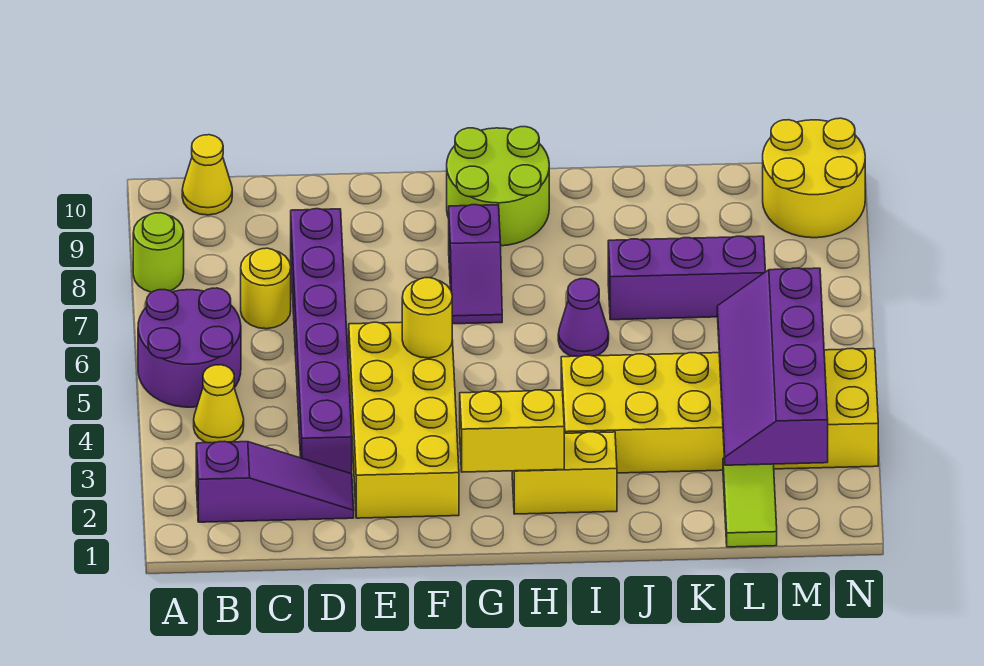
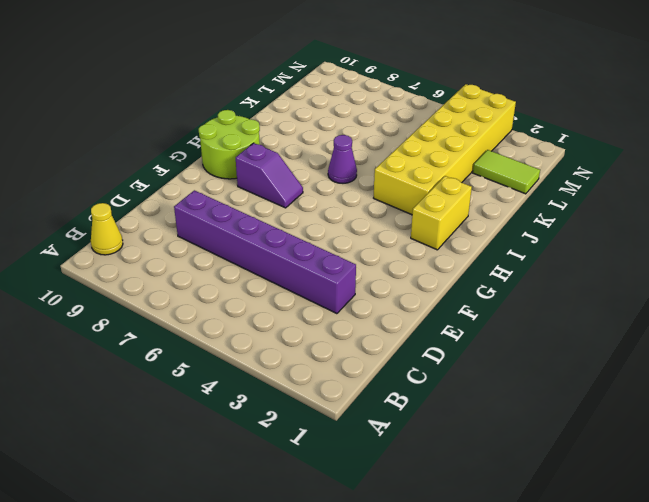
none -> purple 2x2 round brick [138,288,241,407]
none -> lime 1x1 round brick [133,213,184,292]
none -> purple 1x3 slope [196,441,354,522]

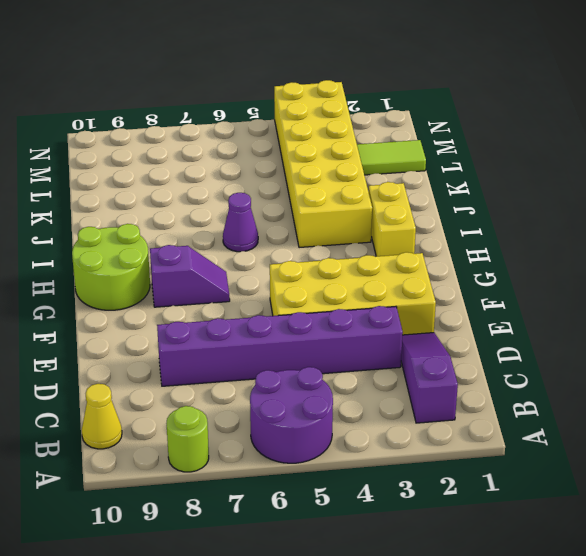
none -> yellow 1x1 cone [194,365,244,443]
none -> yellow 1x1 round brick [241,248,291,329]
none -> purple 1x3 brick [608,236,766,320]

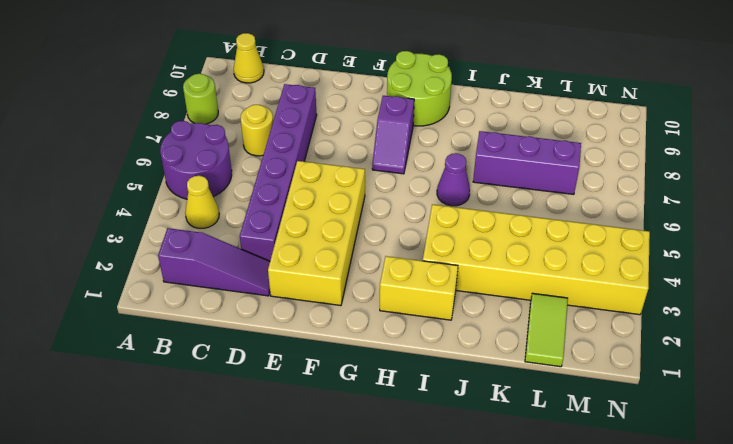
none -> yellow 2x2 round brick [763,118,865,238]
none -> yellow 1x1 round brick [402,278,452,358]
none -> yellow 1x2 brick [460,390,564,472]

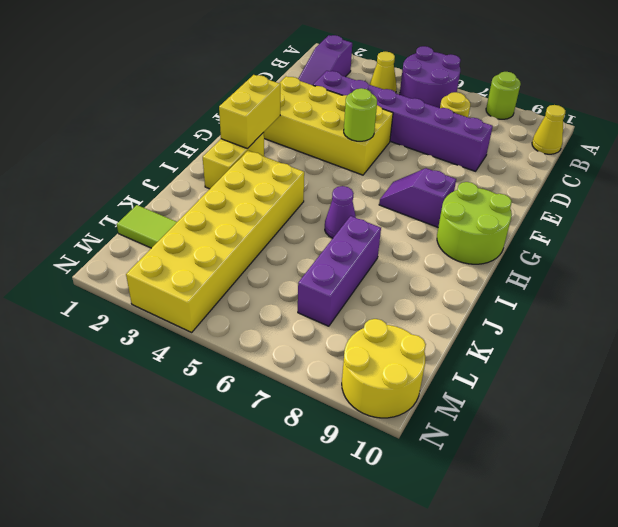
lime 1x1 round brick [344,88,377,141] -> yellow 1x1 round brick [402,278,452,358]
none -> purple 2x4 slope [717,268,828,465]

